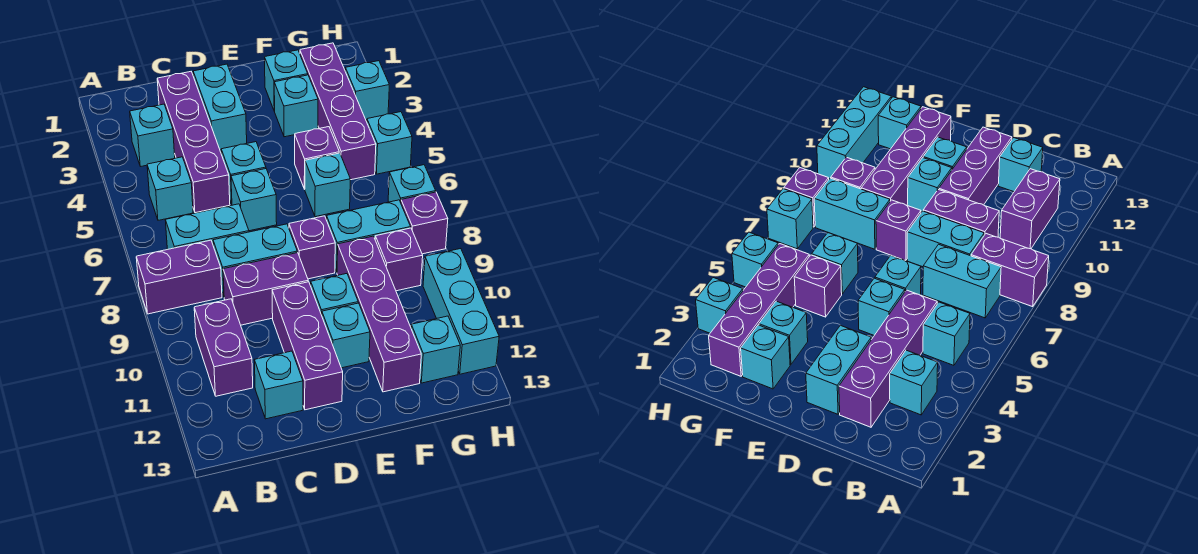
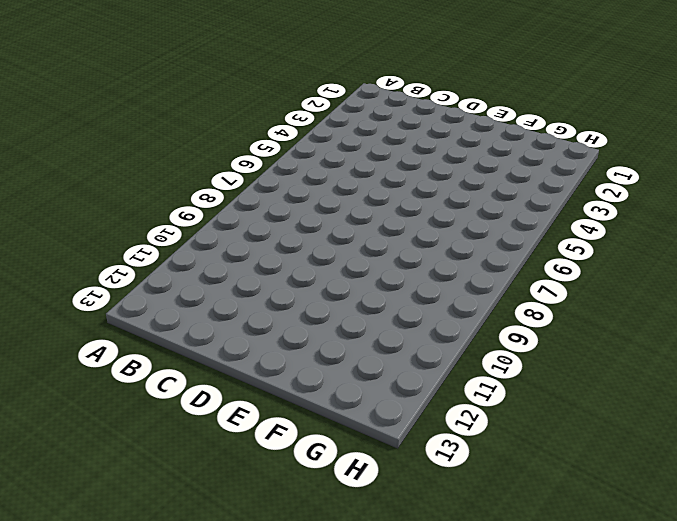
none -> purple 1x2 brick [136,240,222,314]
none -> cyan 1x1 brick [130,104,175,167]
none -> cyan 1x1 brick [147,157,193,220]
none -> cyan 1x2 brick [166,204,249,249]

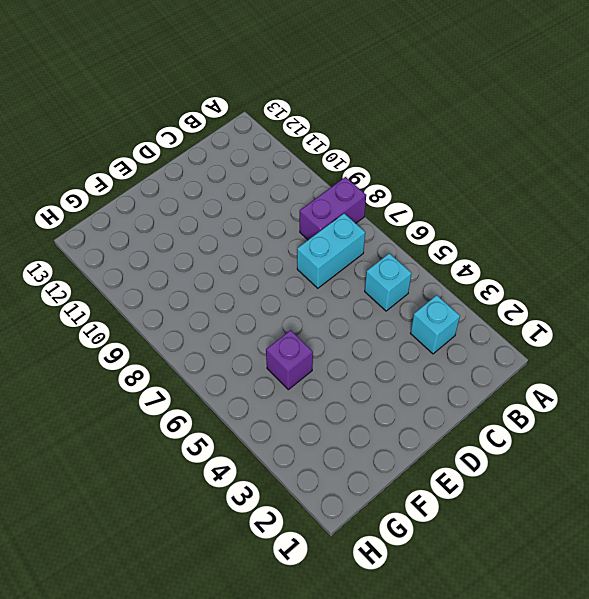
none -> purple 1x2 brick [194,299,253,396]
none -> purple 1x4 brick [157,72,230,213]
none -> cyan 1x2 brick [213,224,297,296]
none -> purple 1x2 brick [223,253,308,325]

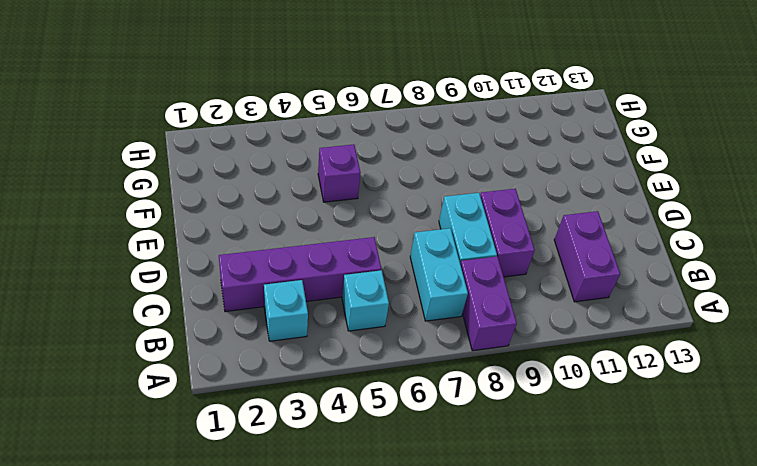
purple 1x2 brick [554,211,620,302] -> purple 1x2 brick turned to [194,299,253,396]
none -> cyan 1x1 brick [254,351,303,419]
none -> cyan 1x2 brick [193,64,247,150]
none -> cyan 1x1 brick [221,142,266,204]
none -> cyan 1x1 brick [231,169,277,231]

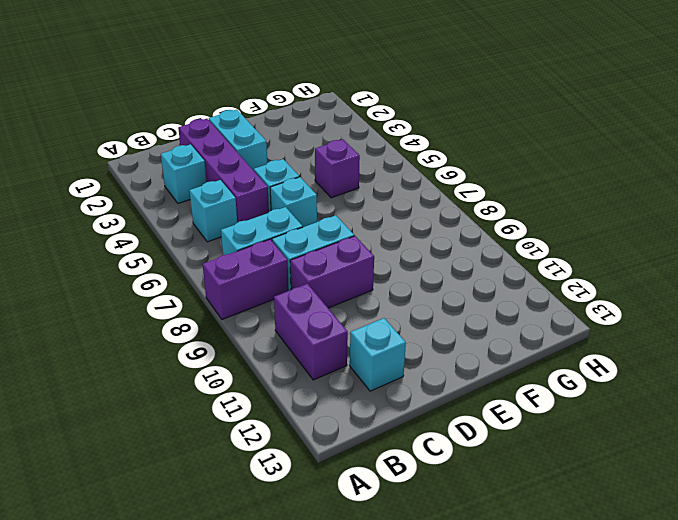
none -> purple 1x3 brick [272,282,343,410]
none -> purple 1x1 brick [289,216,335,279]
none -> cyan 1x1 brick [311,274,358,315]
none -> cyan 1x1 brick [322,303,370,368]

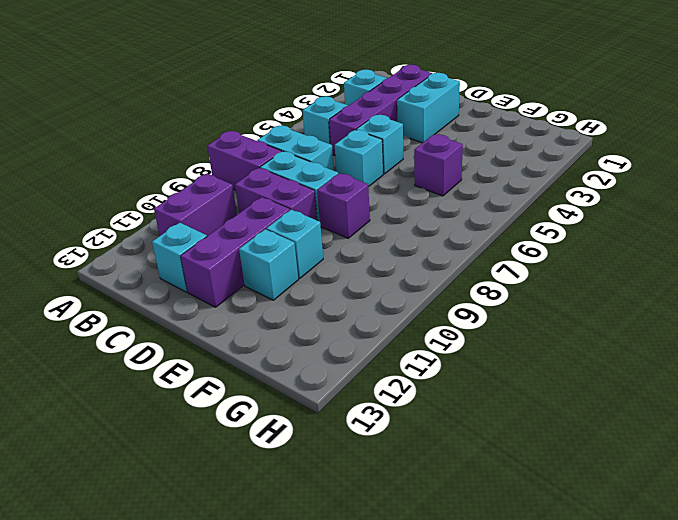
none -> cyan 1x1 brick [265,50,308,111]
none -> cyan 1x1 brick [274,75,318,137]
none -> cyan 1x1 brick [305,153,350,217]
none -> cyan 1x2 brick [327,200,411,272]

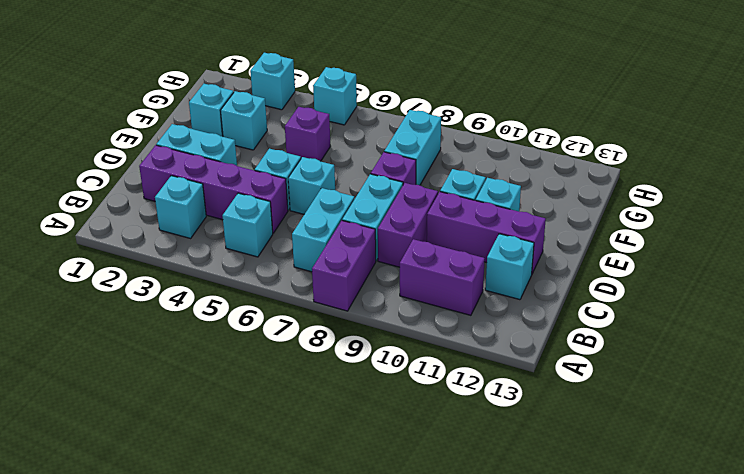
none -> cyan 1x1 brick [305,153,350,217]
none -> purple 1x4 brick [337,236,421,392]
none -> purple 1x4 brick [300,43,376,180]
none -> purple 1x1 brick [375,228,423,291]

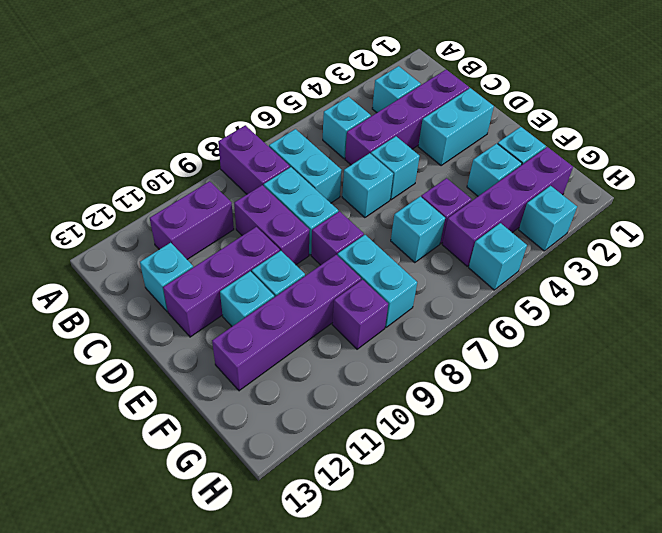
none -> cyan 1x1 brick [411,316,460,383]
none -> cyan 1x1 brick [388,165,436,203]
none -> purple 1x1 brick [401,192,448,254]
none -> cyan 1x3 brick [423,249,499,374]

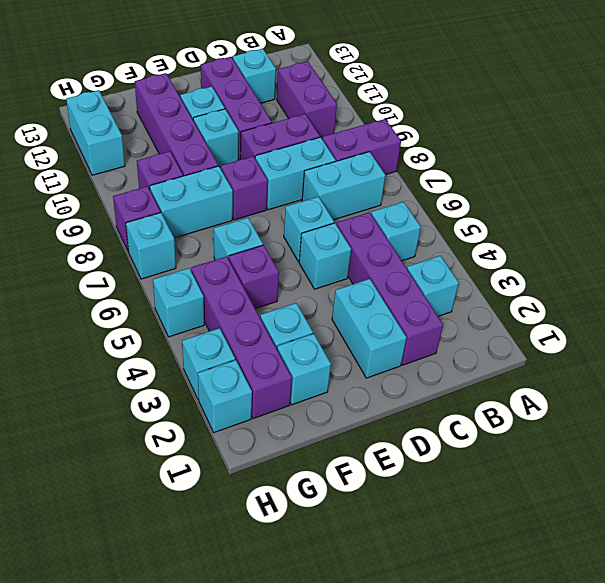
cyan 1x1 brick [198,360,252,432] -> cyan 1x1 brick moved to [411,316,460,383]
cyan 1x2 brick [66,90,125,175] -> cyan 1x3 brick [423,249,499,374]

